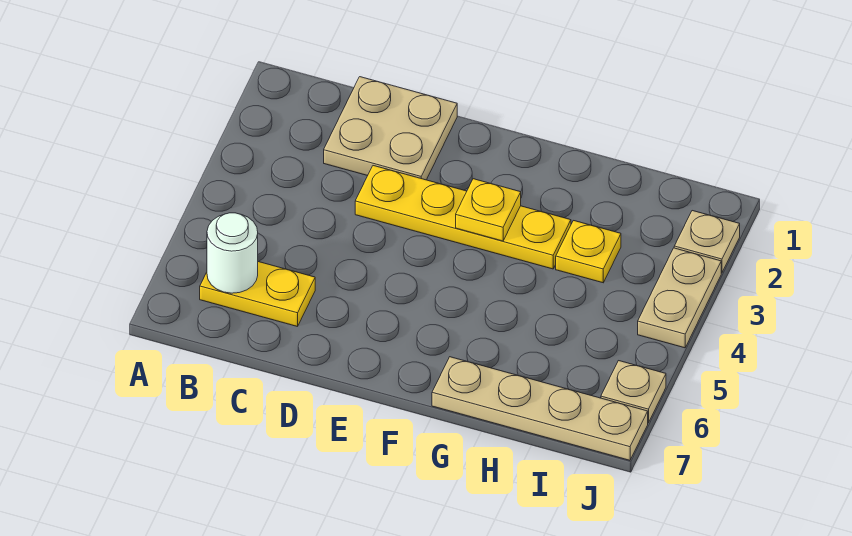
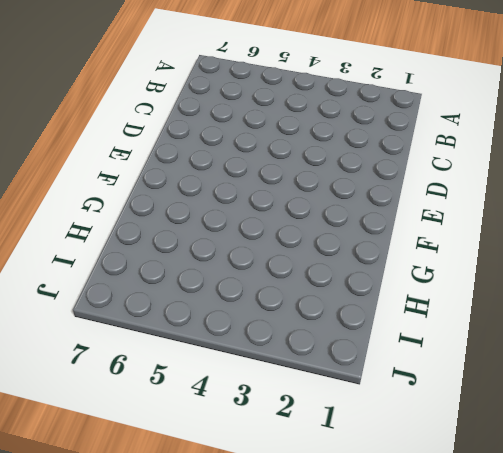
none -> yellow 1x2 plate [200,262,315,327]
none -> tan 2x2 plate [324,77,457,180]

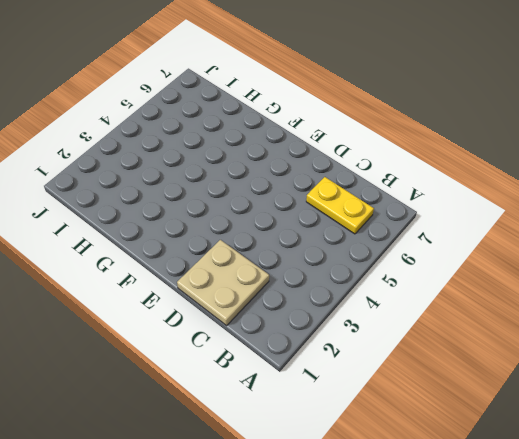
none -> yellow 1x4 plate [355,166,571,269]
none -> tan 1x4 plate [432,357,648,460]

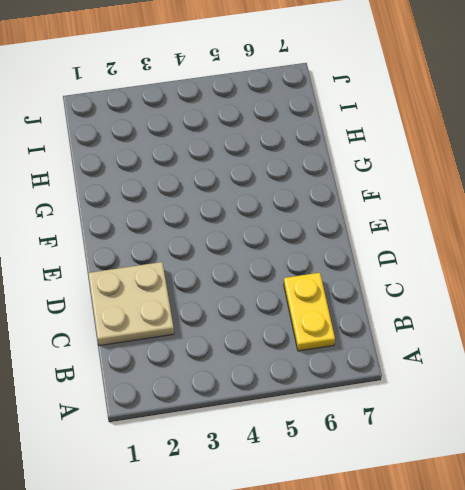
none -> yellow 1x4 plate [355,166,571,269]
none -> tan 1x4 plate [432,357,648,460]

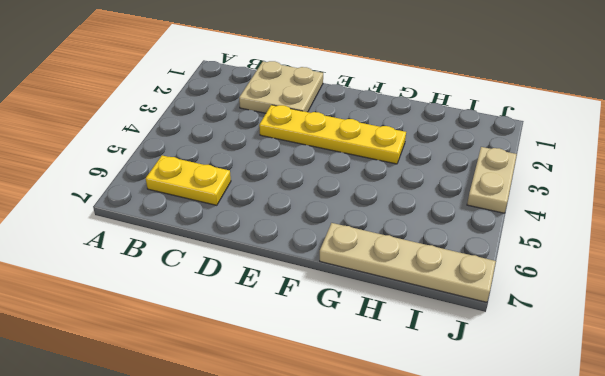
none -> yellow 1x1 plate [556,221,621,283]
none -> tan 1x1 plate [674,211,740,273]

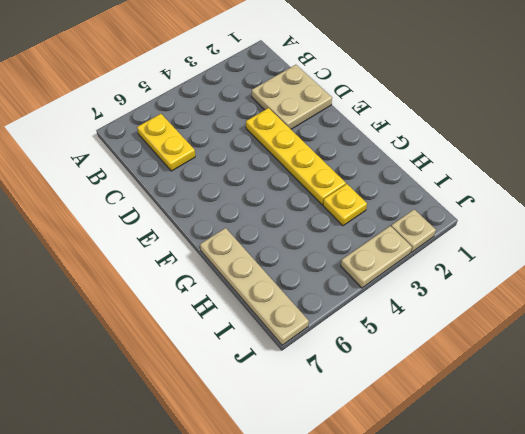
none -> tan 1x1 plate [601,361,666,423]
none -> white 1x1 round brick [207,213,258,293]

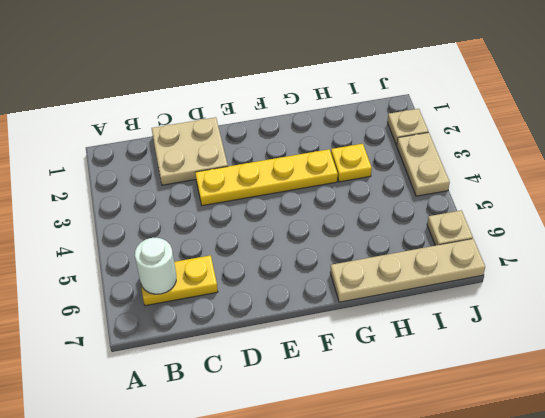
none -> yellow 1x1 plate [456,179,521,241]

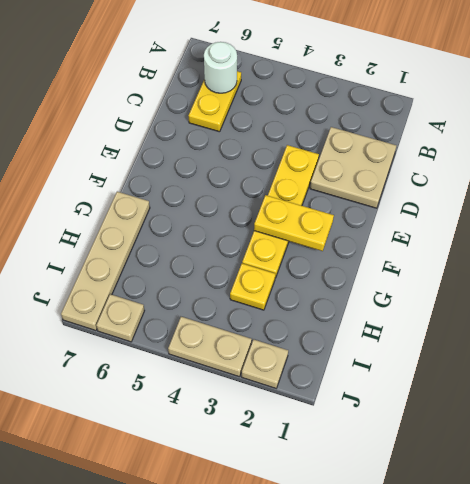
yellow 1x2 plate [254,195,334,251] -> yellow 1x1 plate [456,179,521,241]

